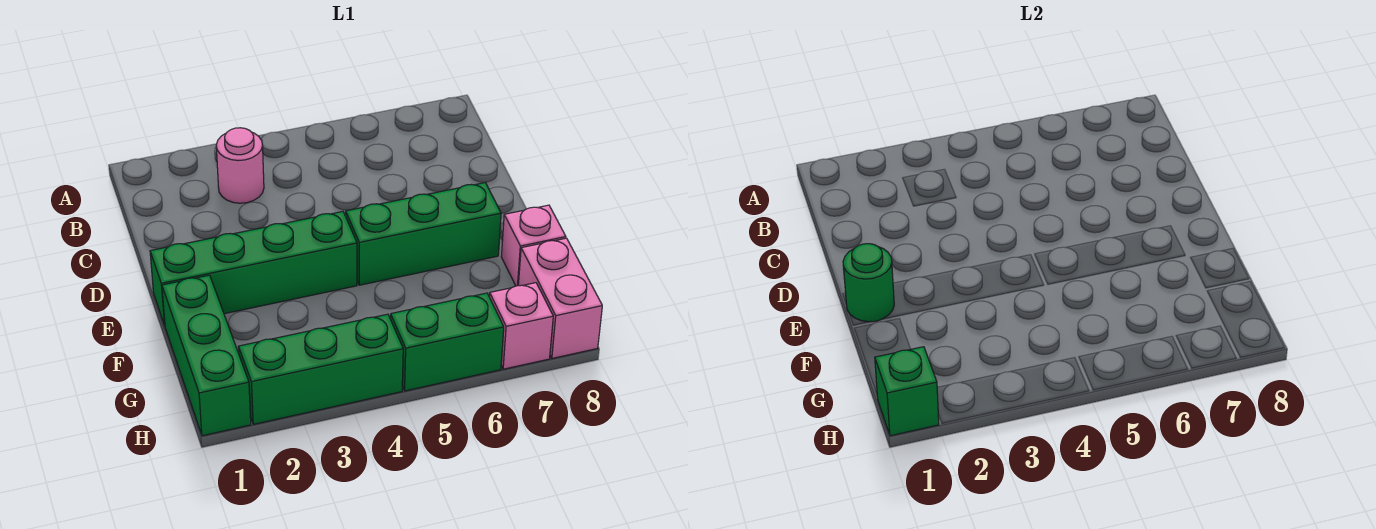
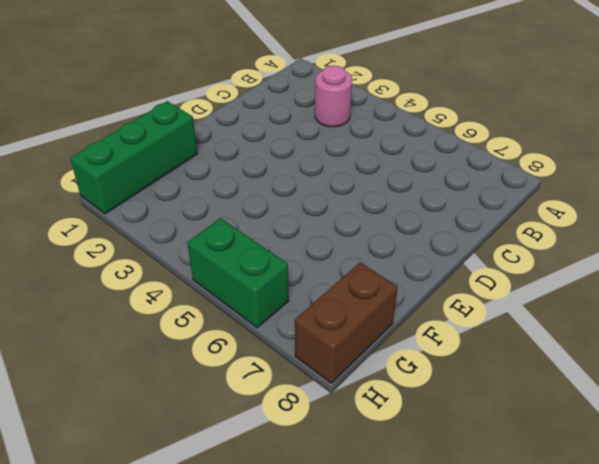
brown 1x2 brick [295,263,398,383] -> pink 1x2 brick [518,238,602,358]
none -> green 1x4 brick [150,212,357,325]
none -> green 1x3 brick [346,183,501,285]

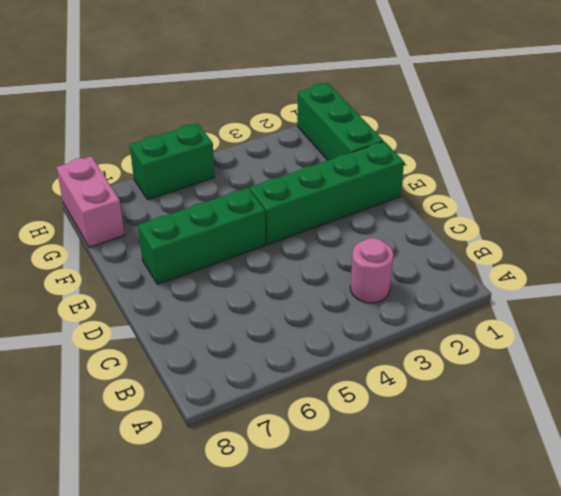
none -> pink 1x1 brick [501,205,566,286]
none -> green 1x3 brick [238,314,403,424]

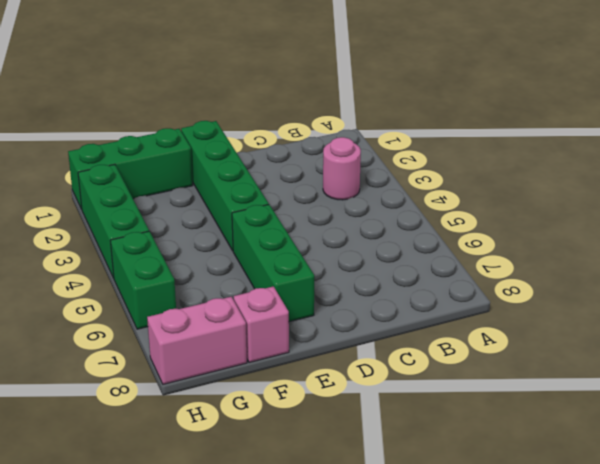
none -> pink 1x1 brick [489,283,553,369]
none -> green 1x1 round brick [843,244,894,322]

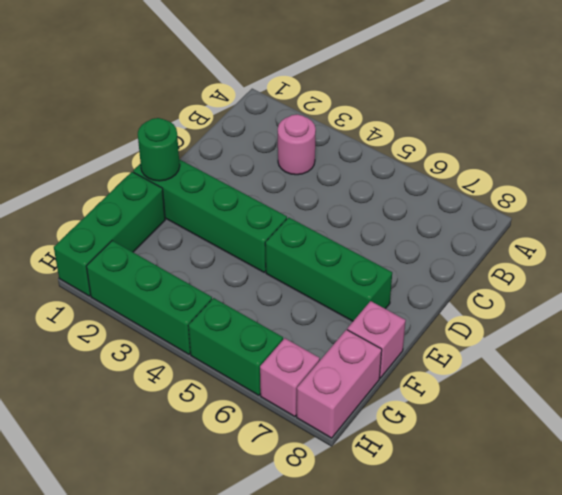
none -> green 1x1 brick [875,347,939,436]

